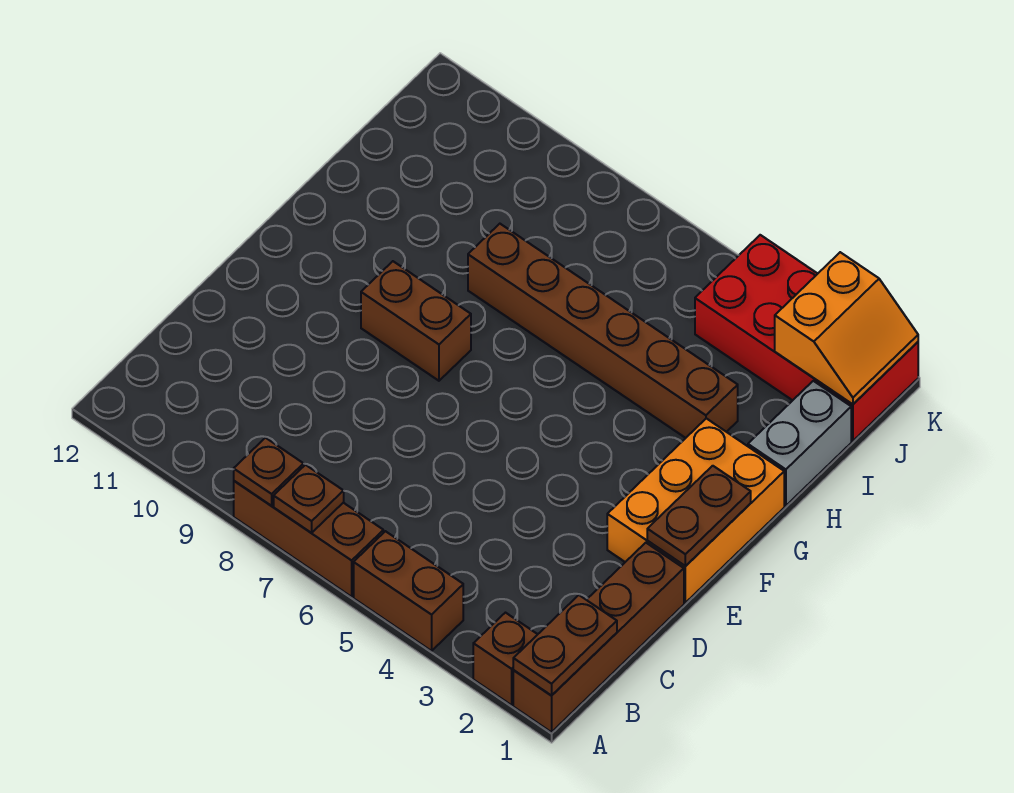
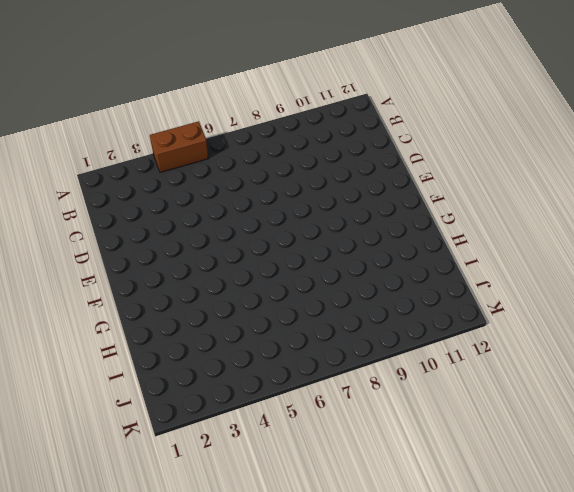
none -> brown 1x4 brick [513,543,684,732]
none -> brown 1x1 brick [473,613,538,705]
none -> brown 1x3 brick [234,481,383,597]

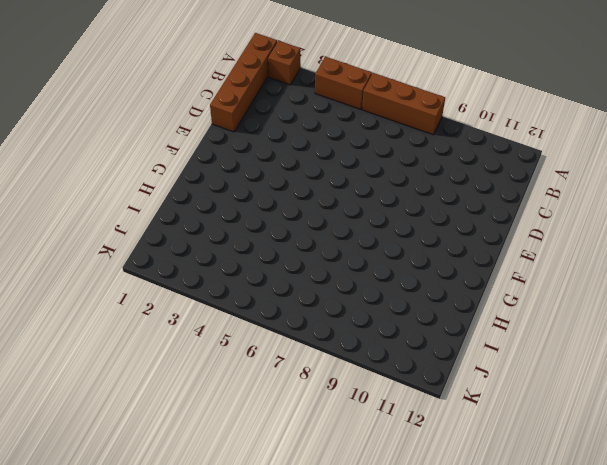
none -> orange 2x3 brick [607,418,784,603]
none -> brown 1x2 brick [361,261,471,381]
none -> grey 1x2 brick [748,381,851,506]

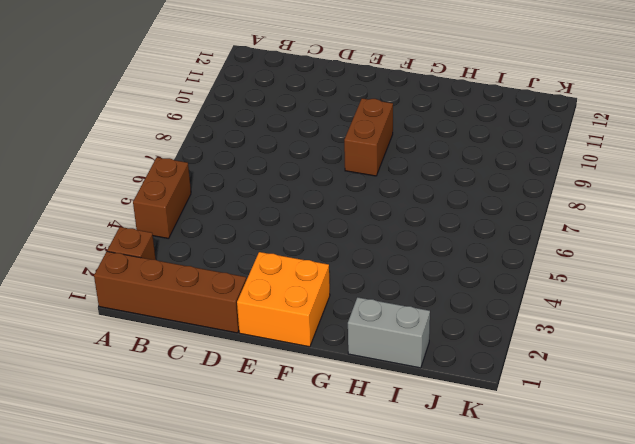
orange 2x2 brick [237,252,330,347] -> orange 2x3 brick [607,418,784,603]
none -> brown 1x3 brick [234,481,383,597]
none -> brown 1x6 brick [468,224,738,438]
none -> red 2x4 brick [695,235,918,441]

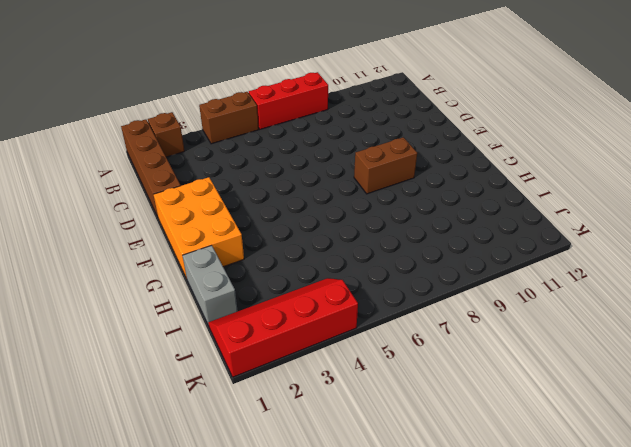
red 1x3 brick [249,72,328,129] -> brown 1x3 brick [234,481,383,597]
red 2x4 slope [208,278,358,377] -> red 2x4 brick [695,235,918,441]
none -> brown 1x6 brick [468,224,738,438]
none -> brown 1x2 plate [513,595,617,696]
none -> brown 1x1 plate [274,465,344,533]

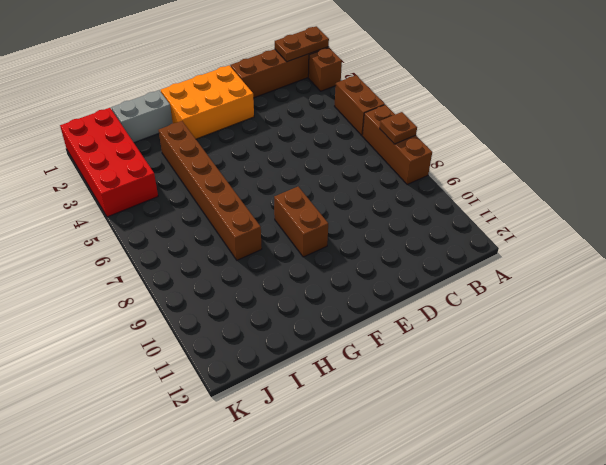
none -> brown 1x1 plate [234,438,304,506]
none -> brown 1x2 plate [647,466,751,566]
none -> orange 2x2 slope [775,252,918,404]

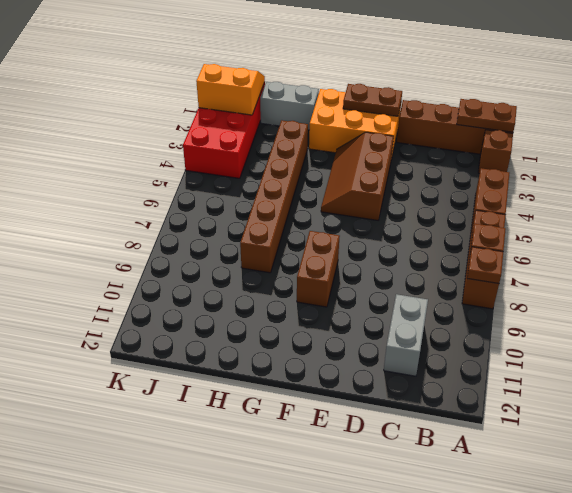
grey 1x2 brick [384,294,428,376] -> none
brown 2x3 slope [321,132,394,220] -> none

